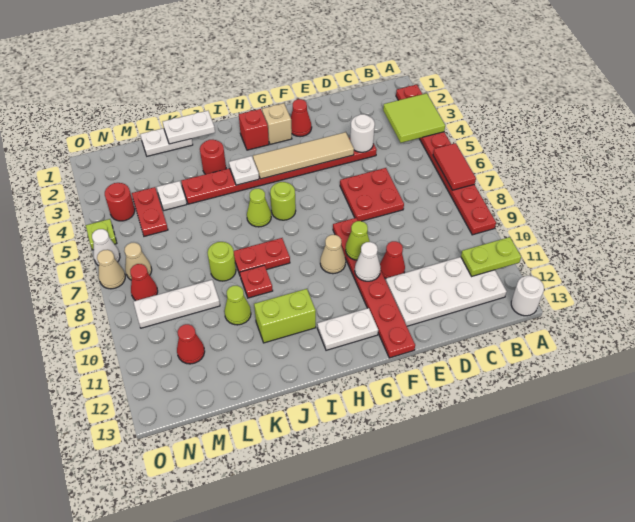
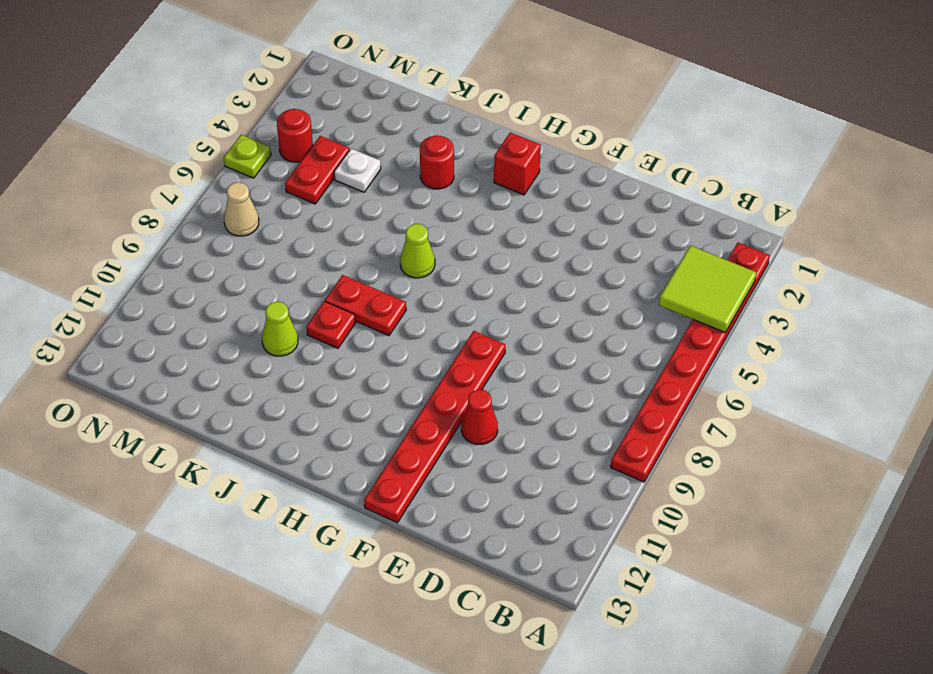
none -> white 1x1 round brick [511,276,544,316]
none -> white 2x4 plate [386,257,507,326]
none -> red 1x8 plate [181,138,377,204]
none -> red 2x2 plate [340,168,404,221]

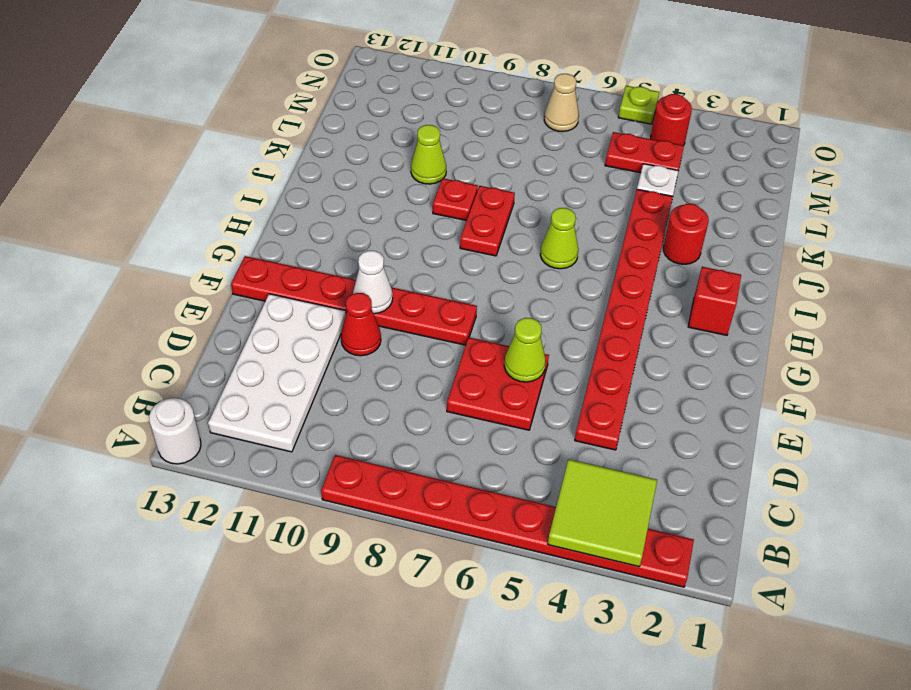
lime 1x1 cone [504,318,546,382] -> lime 1x1 cone moved to [346,221,370,260]
none -> red 1x1 cone [291,99,312,137]
none -> tan 1x1 brick [262,103,292,144]
none -> tan 1x1 cone [320,235,346,274]
none -> white 1x2 plate [317,308,378,350]

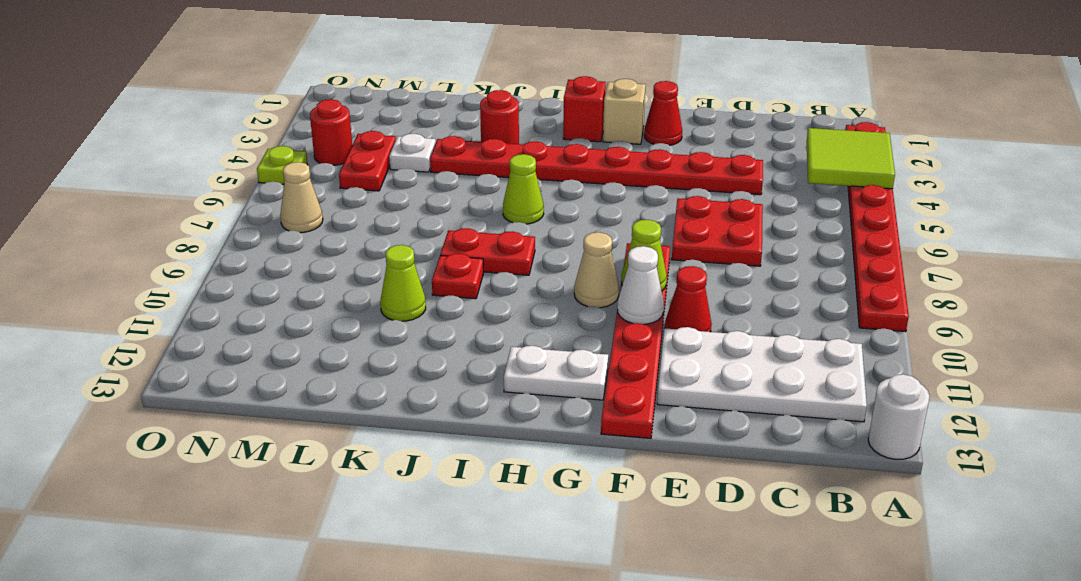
none -> lime 1x1 round brick [270,182,296,220]
none -> lime 1x2 brick [254,289,316,343]
none -> white 1x2 plate [140,128,193,156]
none -> lime 1x1 round brick [207,242,236,281]

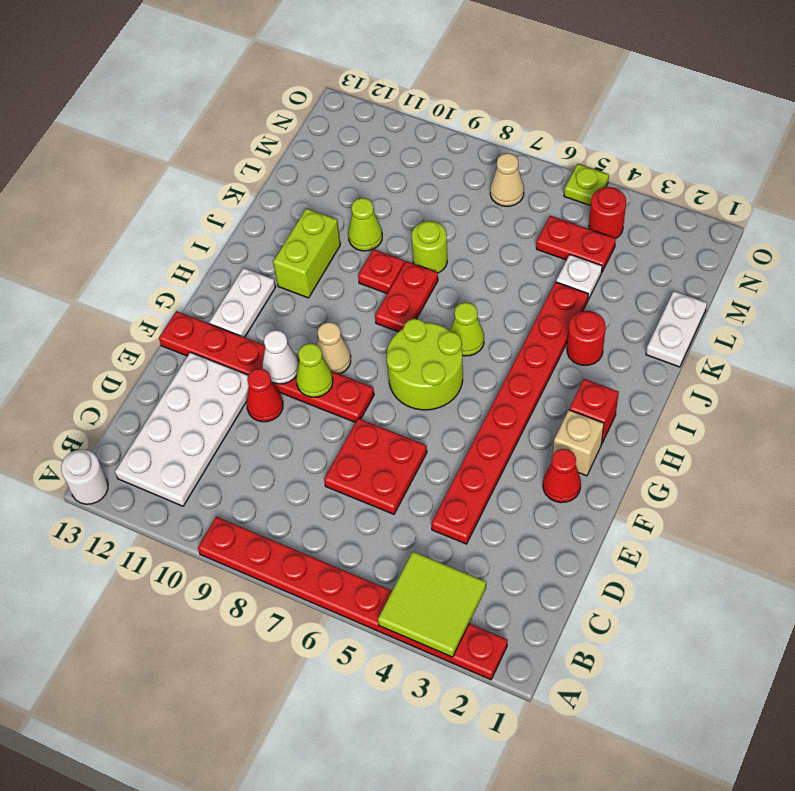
lime 2x2 round brick [387,319,463,410] -> lime 1x1 round brick [270,182,296,220]
none -> white 1x3 plate [134,280,220,328]
none -> red 1x1 cone [177,324,205,364]
none -> red 1x1 cone [130,264,158,301]
none -> white 1x1 cone [92,229,120,266]

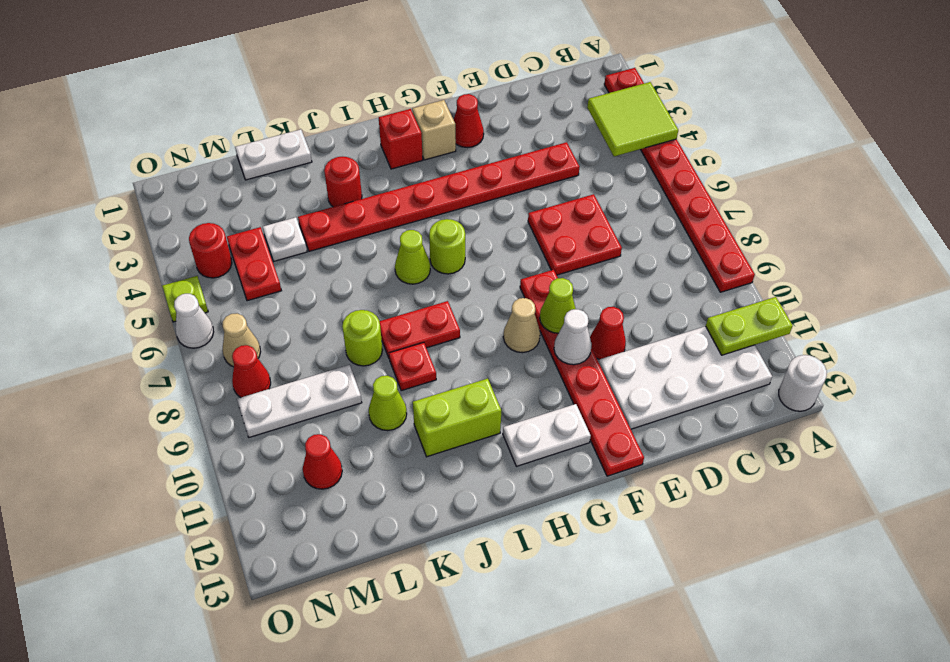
none -> tan 1x1 cone [97,250,125,289]
none -> red 1x2 tile [433,143,476,190]
none -> white 1x1 round brick [350,114,375,152]
none -> tan 1x4 tile [253,132,354,179]

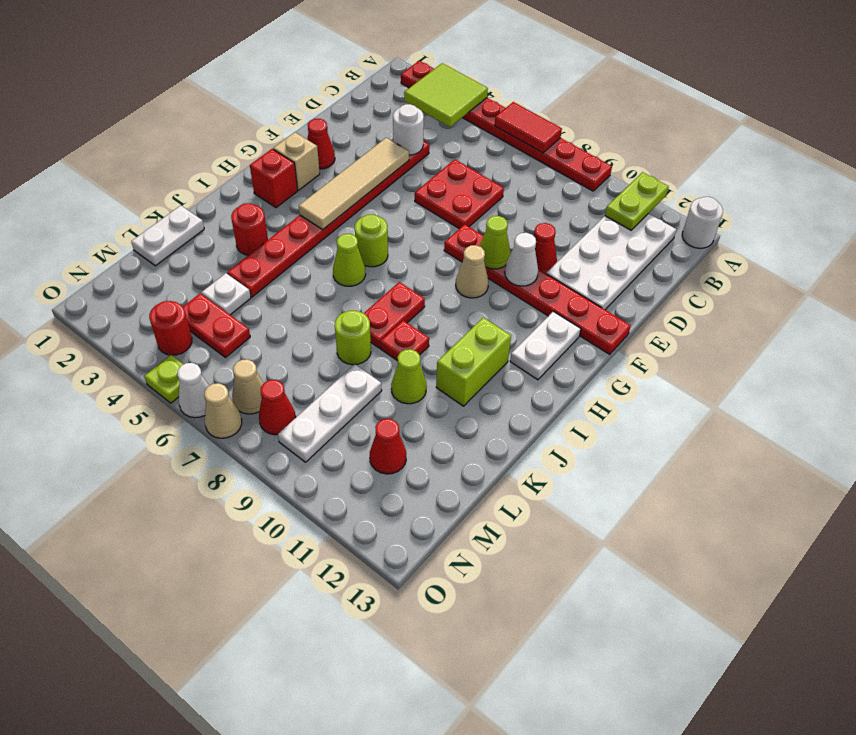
none -> white 1x1 plate [229,156,259,185]
none -> white 1x2 plate [163,111,215,144]

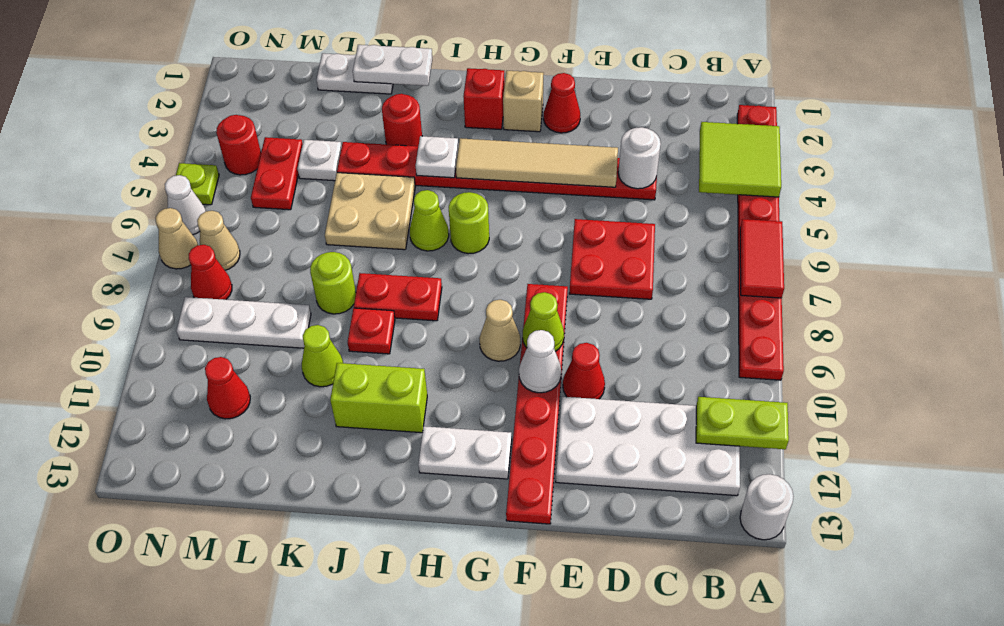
tan 2x2 plate [325,173,415,250] -> none

